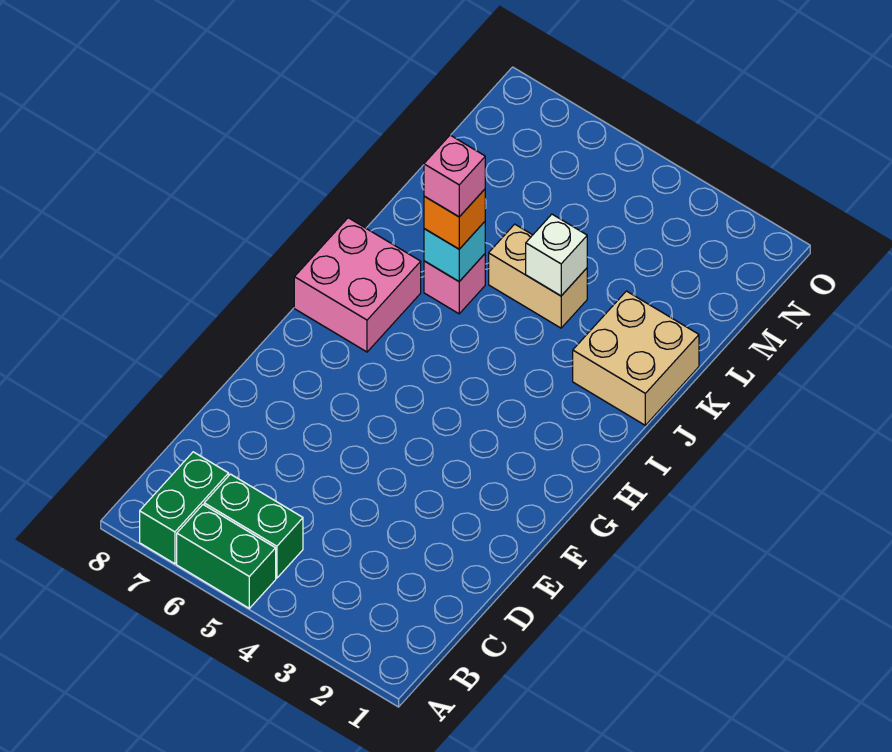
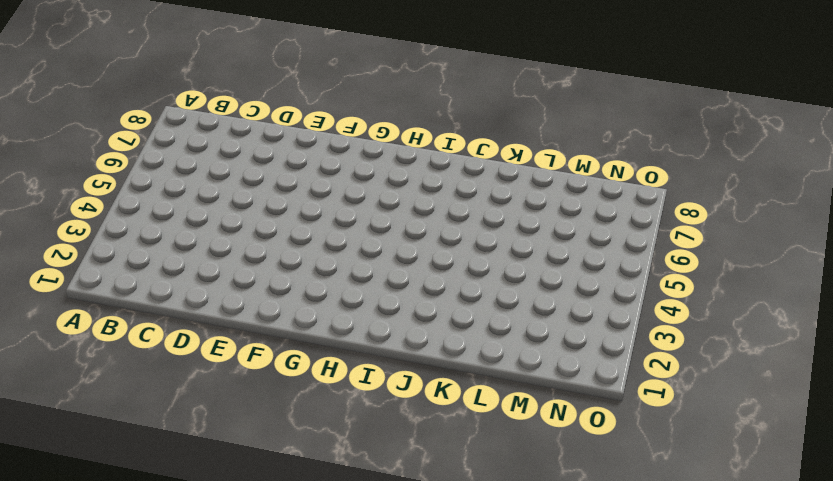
none -> green 1x2 brick [177,505,276,608]
none -> green 1x2 brick [140,452,229,564]

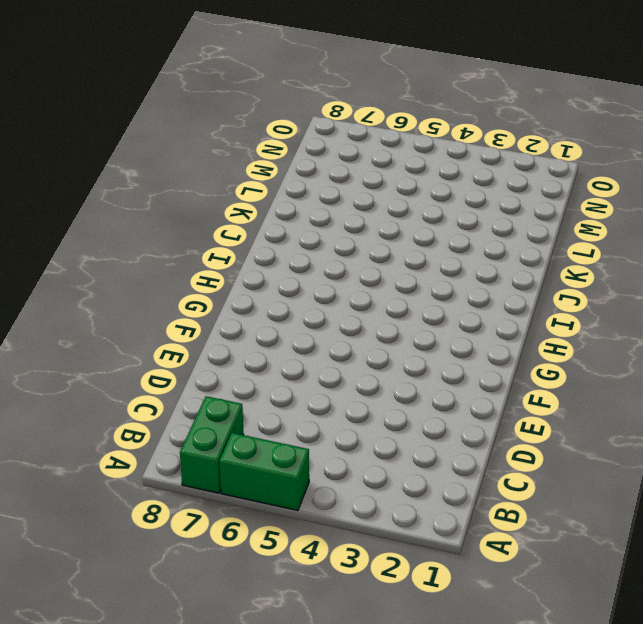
none -> green 1x2 brick [204,474,303,578]
none -> pink 2x2 brick [294,218,421,352]

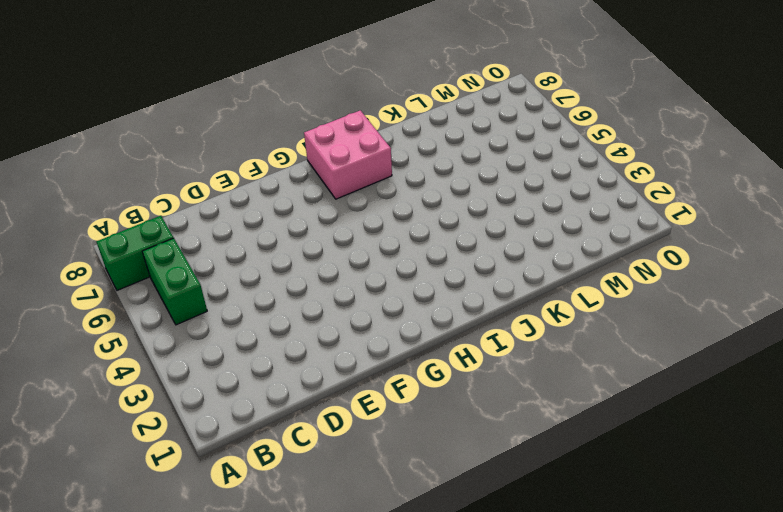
none -> green 1x2 brick [177,505,276,608]
none -> tan 2x2 brick [573,291,699,425]

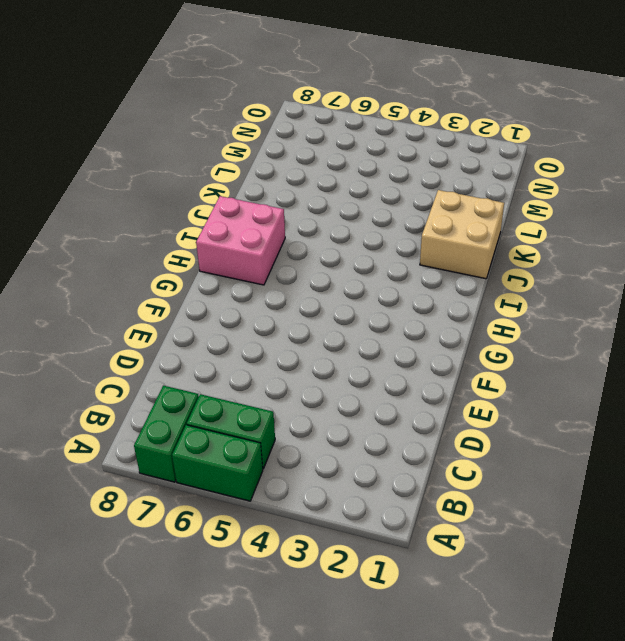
none -> pink 1x1 brick [424,254,485,314]
none -> tan 1x2 brick [489,224,587,328]

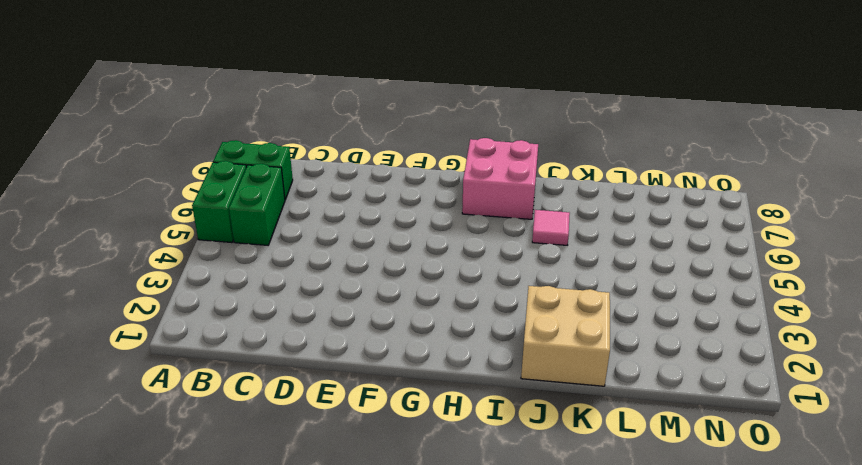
pink 1x1 tile [532,210,570,245] -> pink 1x1 brick [424,254,485,314]
none -> tan 1x2 brick [489,224,587,328]
none -> cyan 1x1 brick [424,222,485,281]

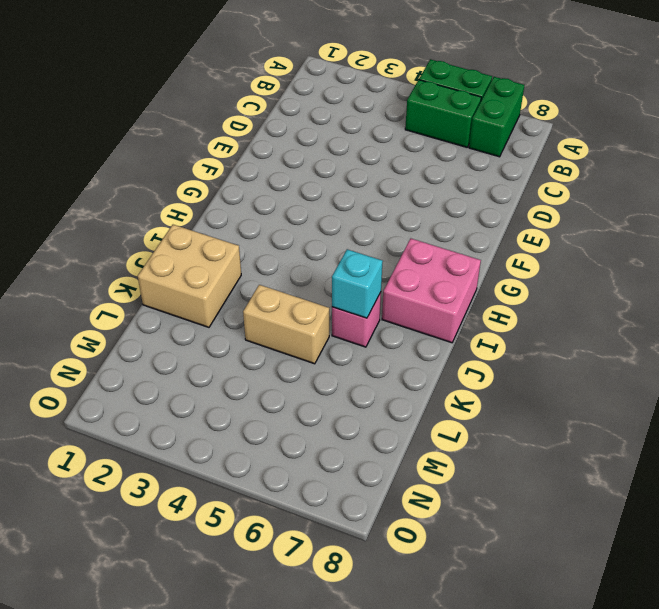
none -> white 1x1 brick [526,214,587,296]
none -> orange 1x1 brick [424,189,485,249]

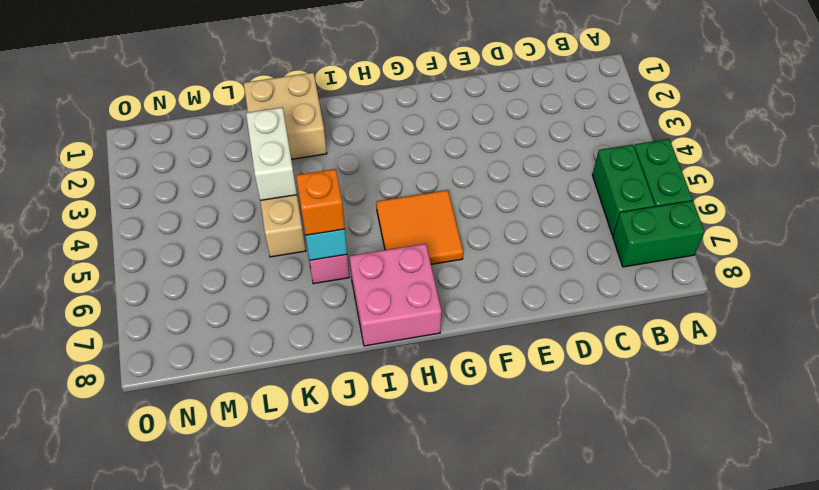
orange 2x2 tile [376,190,463,264] -> none
white 1x2 brick [246,107,297,200] -> white 1x1 brick [526,214,587,296]
none -> pink 1x1 brick [424,135,485,217]

